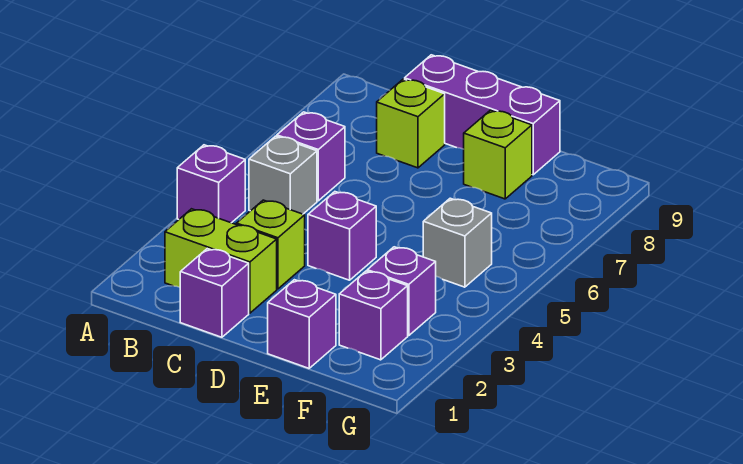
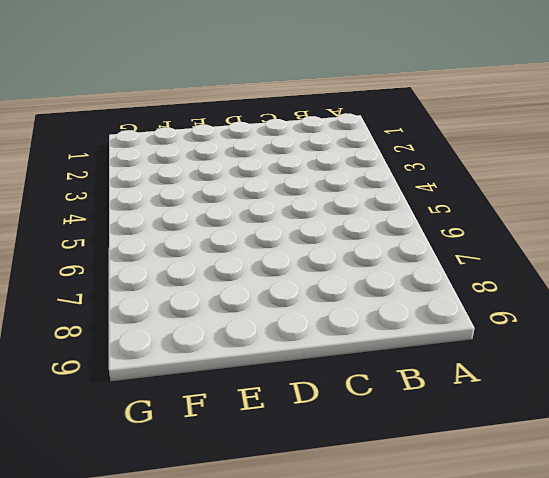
none -> purple 1x1 brick [177,145,245,223]
none -> lime 1x2 brick [165,209,277,313]
none -> grey 1x1 brick [249,136,317,214]

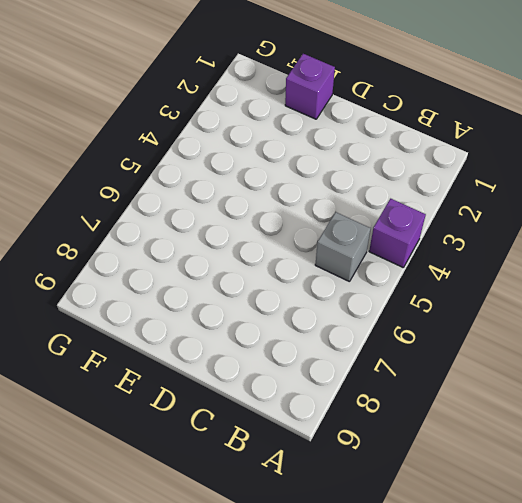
none -> lime 1x2 brick [165,209,277,313]
none -> purple 1x1 brick [277,112,345,201]
none -> purple 1x1 brick [180,249,249,337]

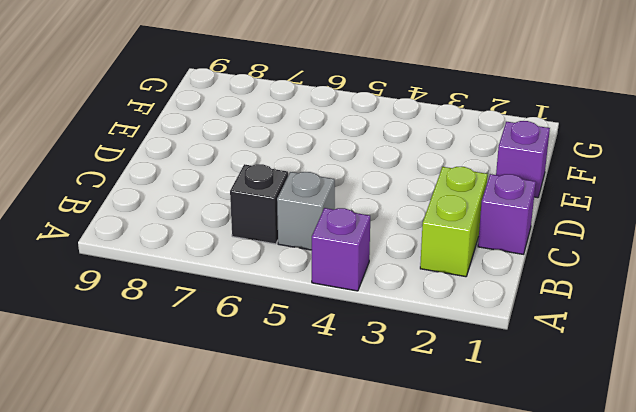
black 1x1 brick [230,164,288,244] -> purple 1x1 brick [277,112,345,201]
none -> lime 1x1 brick [236,200,305,289]
none -> lime 1x1 brick [377,79,445,168]
none -> purple 1x3 brick [405,55,560,175]

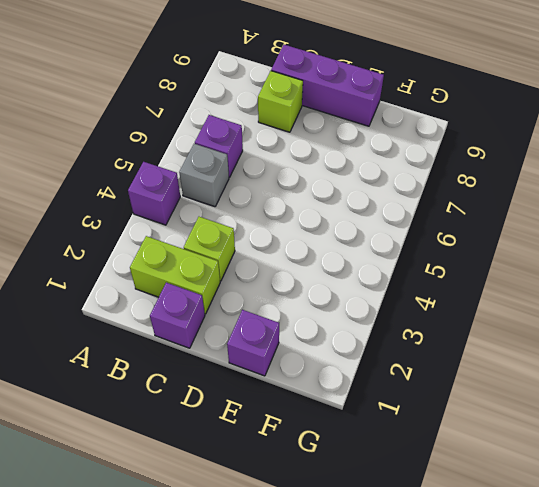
none -> purple 1x1 brick [308,192,376,280]
none -> lime 1x1 brick [464,110,532,199]
none -> purple 1x1 brick [339,271,408,360]

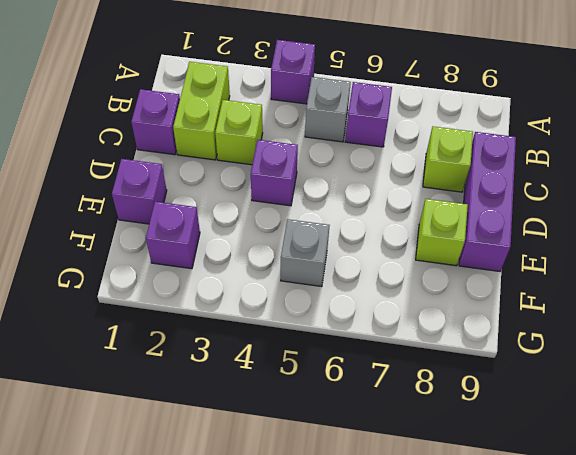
none -> purple 1x1 brick [367,247,436,336]

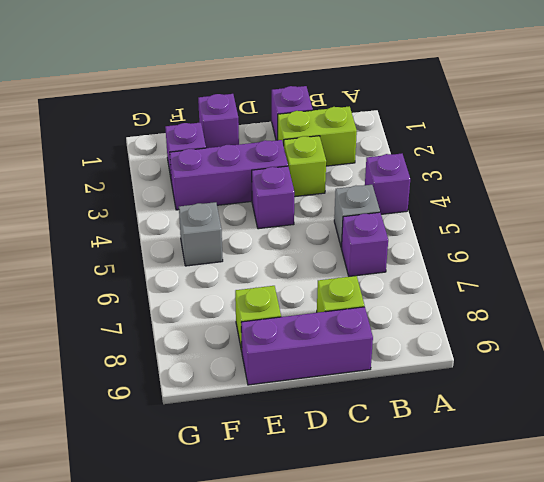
purple 1x3 brick [170,140,288,210] -> purple 1x1 brick [367,247,436,336]

